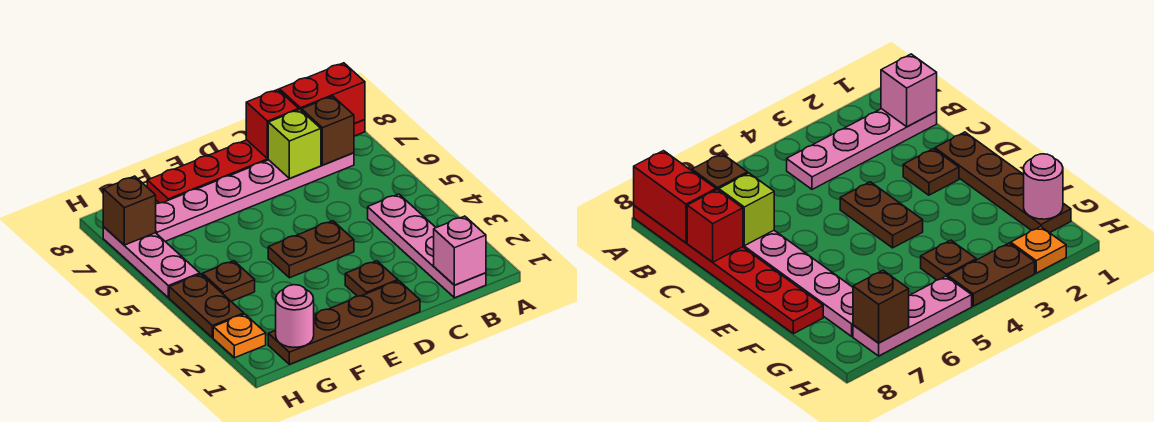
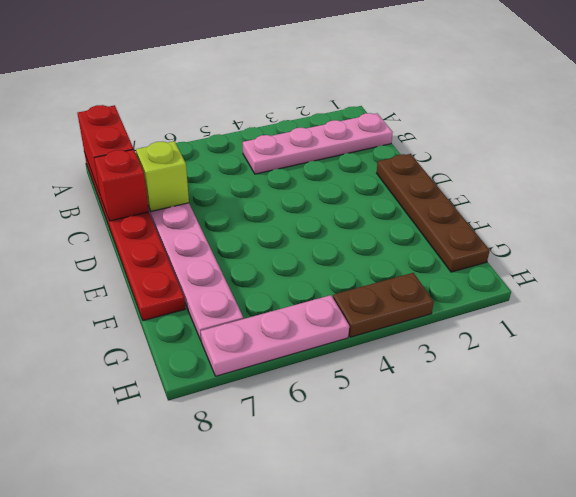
none -> brown 1x1 plate [345,261,398,296]
none -> brown 1x2 plate [268,221,354,278]
none -> brown 1x1 plate [202,261,255,301]

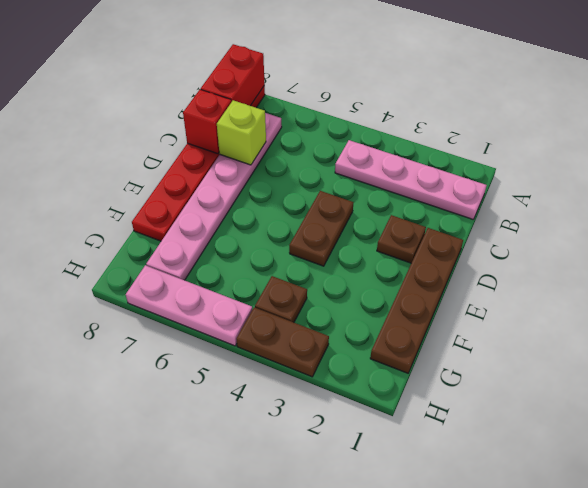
none -> orange 1x1 plate [213,314,266,358]
none -> pink 1x1 brick [434,216,486,285]
none -> brown 1x1 brick [301,96,354,165]

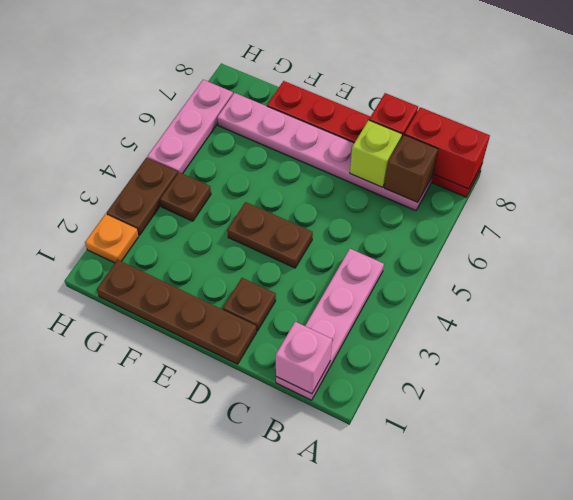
none -> pink 1x1 round brick [276,285,314,347]
none -> brown 1x1 brick [103,176,156,245]

